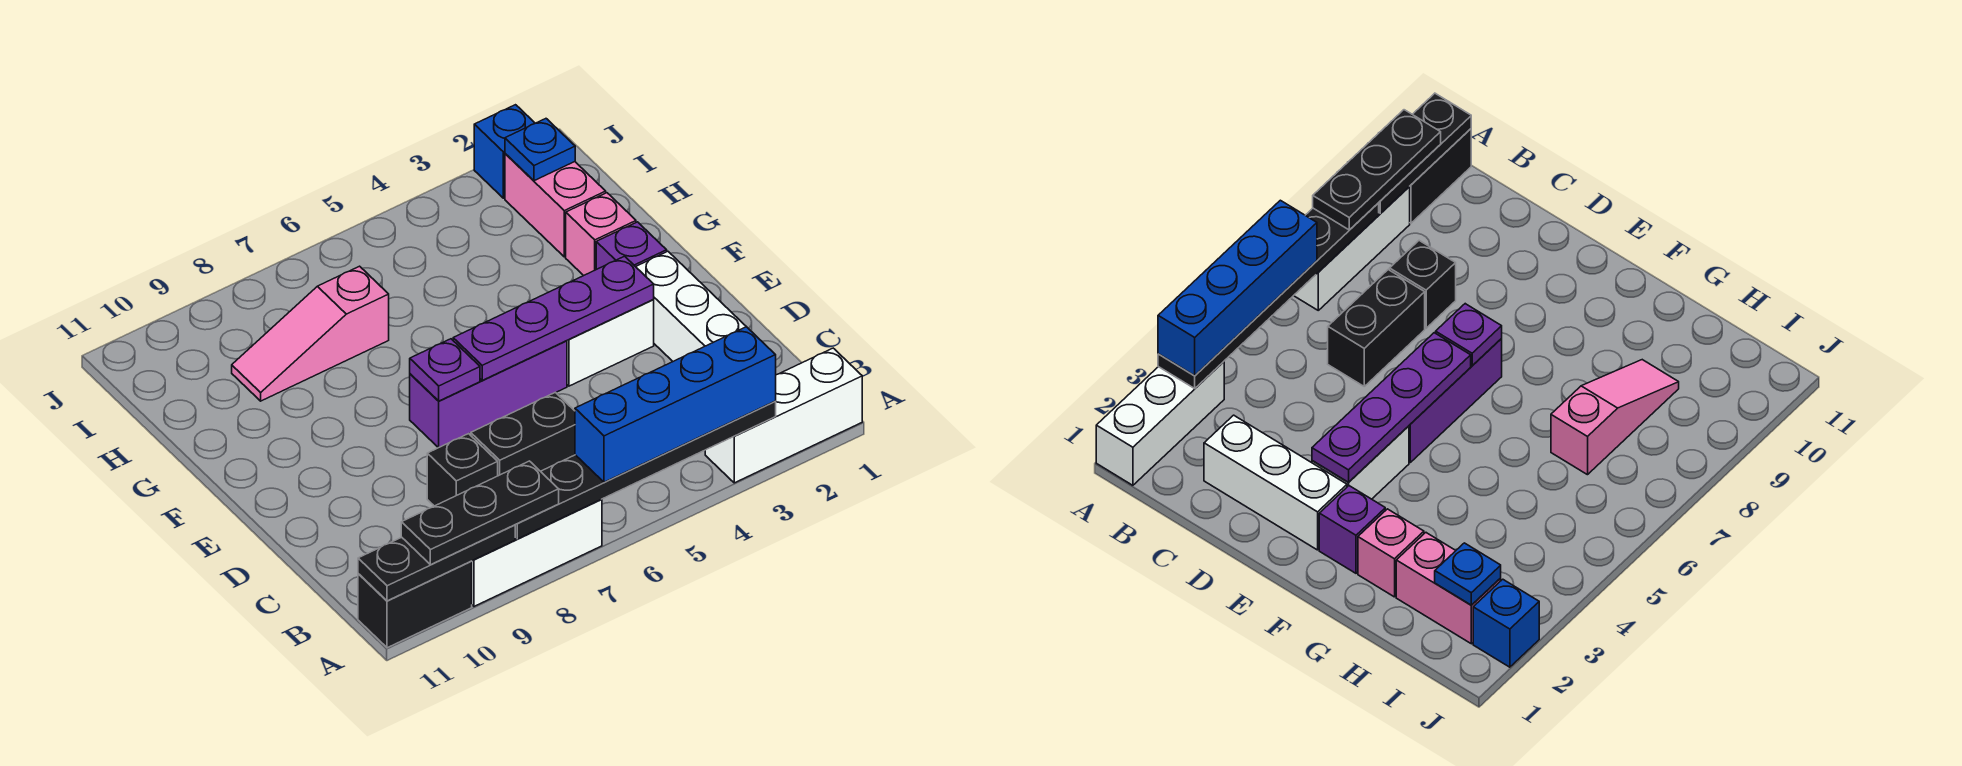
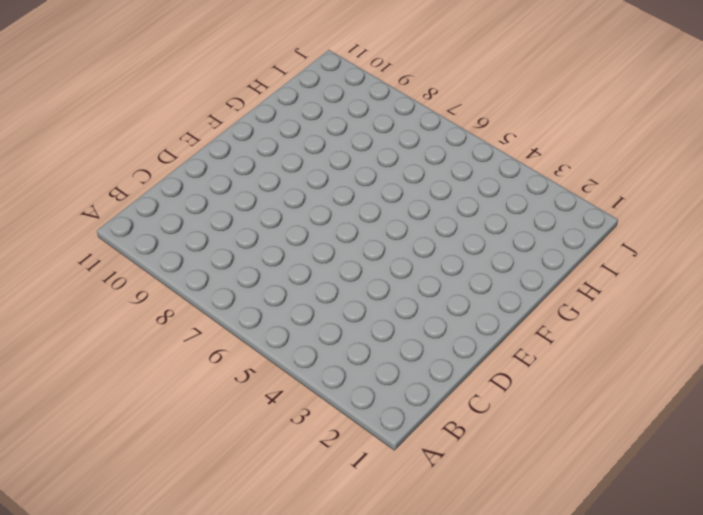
none -> white 1x3 brick [705,348,862,483]
none -> white 1x3 brick [472,499,602,606]
none -> black 1x2 brick [358,561,472,648]

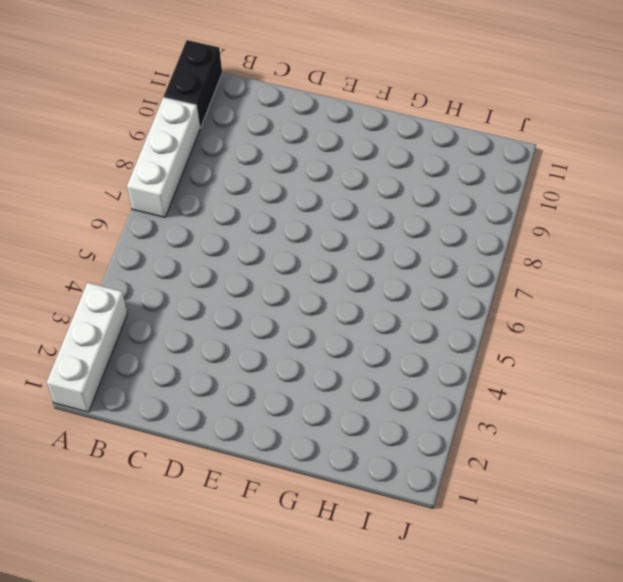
none -> white 1x3 brick [636,251,746,361]
none -> black 1x2 brick [471,392,575,476]
none -> black 1x1 brick [427,434,498,506]

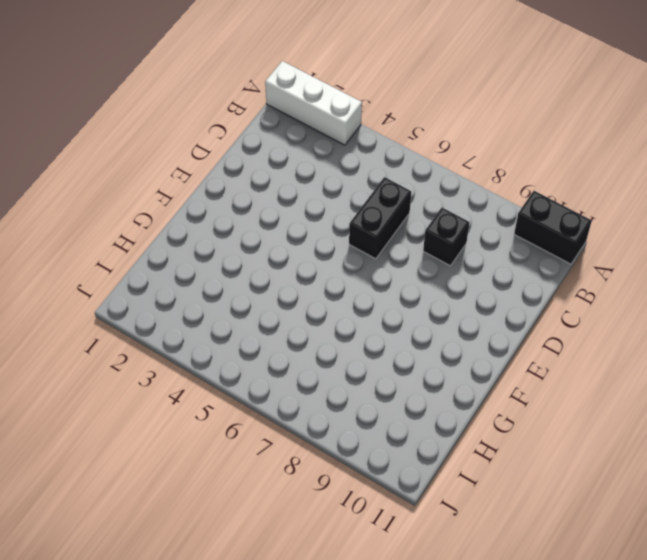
black 1x2 brick [349,177,411,259] -> black 1x2 brick turned to [471,392,575,476]
none -> white 1x3 brick [472,499,602,606]
none -> white 1x3 brick [636,251,746,361]
none -> white 1x2 brick [567,300,654,386]

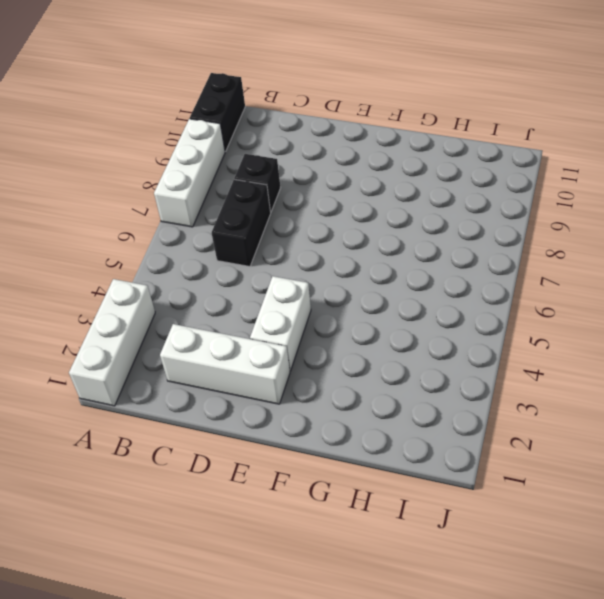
none -> purple 1x3 brick [410,341,567,448]
none -> purple 1x1 brick [596,222,667,269]
none -> pink 1x1 brick [566,193,636,276]

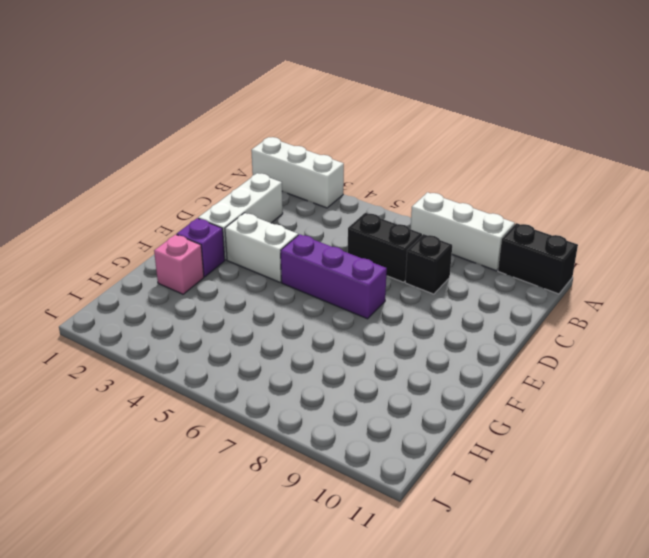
none -> pink 1x2 brick [505,154,606,257]
none -> pink 1x3 slope [232,266,389,401]
none -> blue 1x1 brick [474,105,535,198]

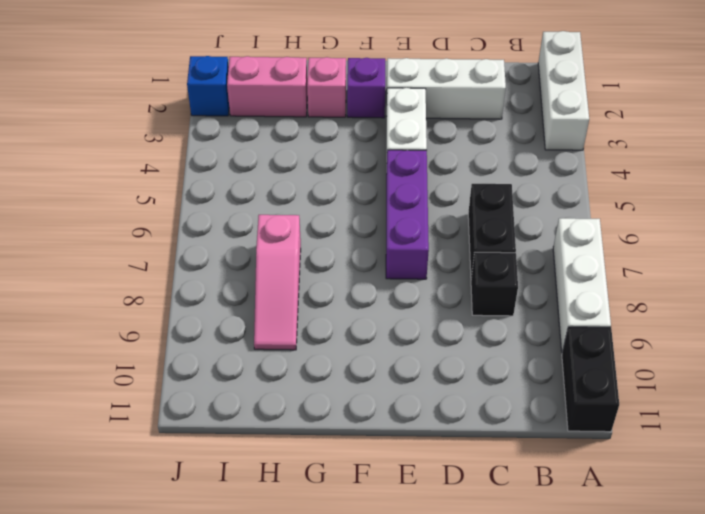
none -> black 1x6 plate [515,402,776,539]
none -> black 1x3 plate [358,525,515,601]
none -> purple 1x4 plate [453,256,654,380]

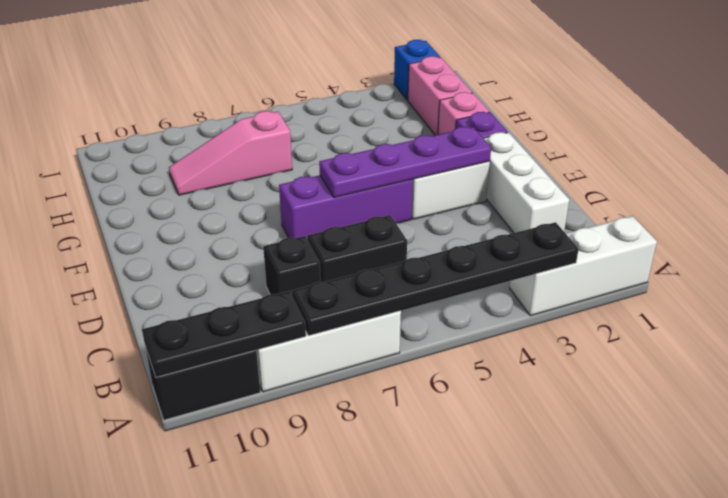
none -> purple 1x1 plate [410,339,480,401]
none -> blue 1x1 plate [505,119,575,181]
none -> blue 1x4 brick [575,327,776,482]

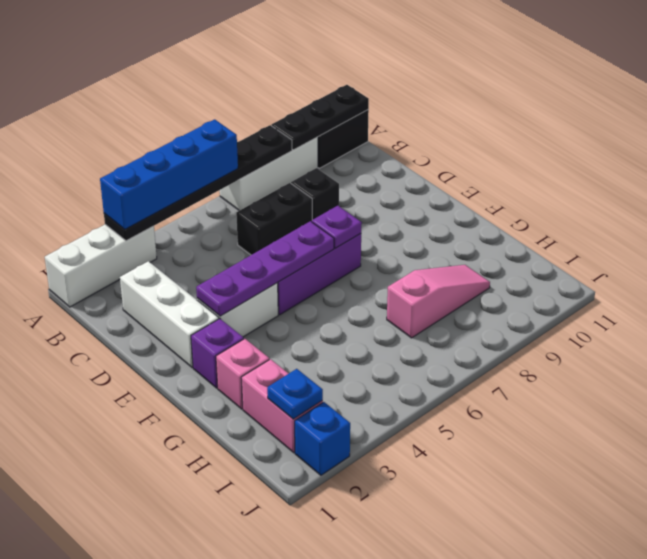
none -> black 1x3 plate [401,461,559,565]

